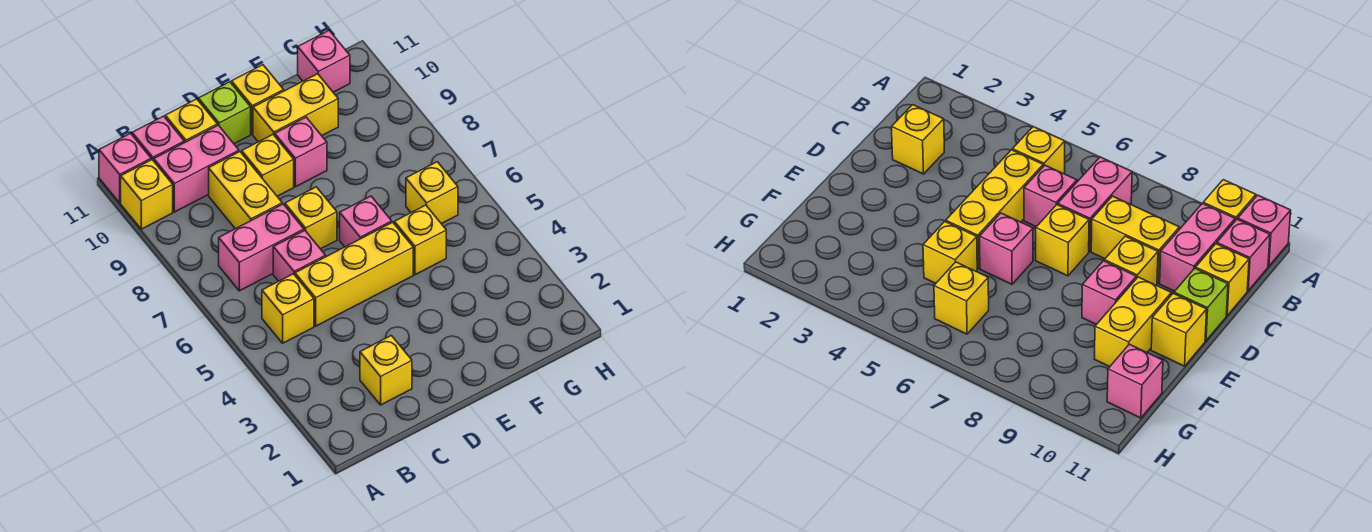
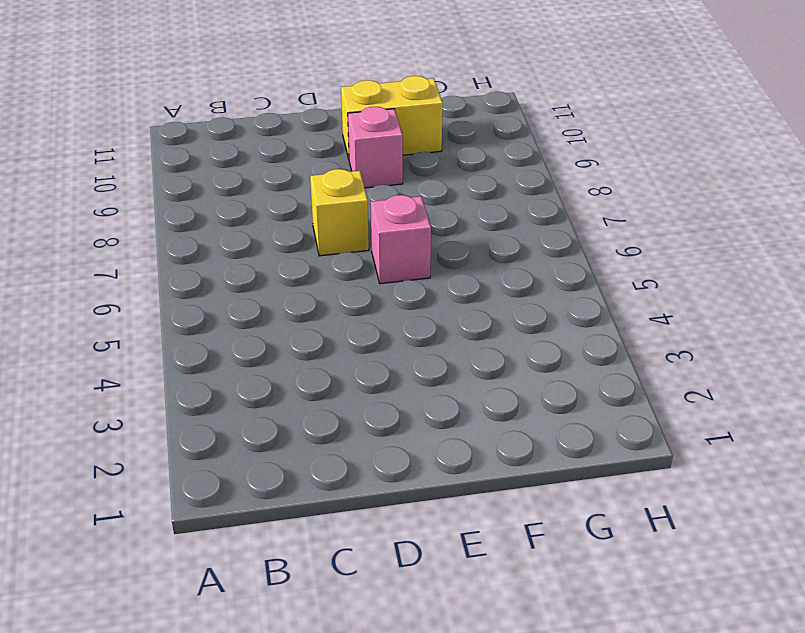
none -> yellow 1x1 brick [121,160,173,229]
none -> pink 1x1 brick [99,133,151,203]
none -> yellow 1x1 brick [262,274,314,343]

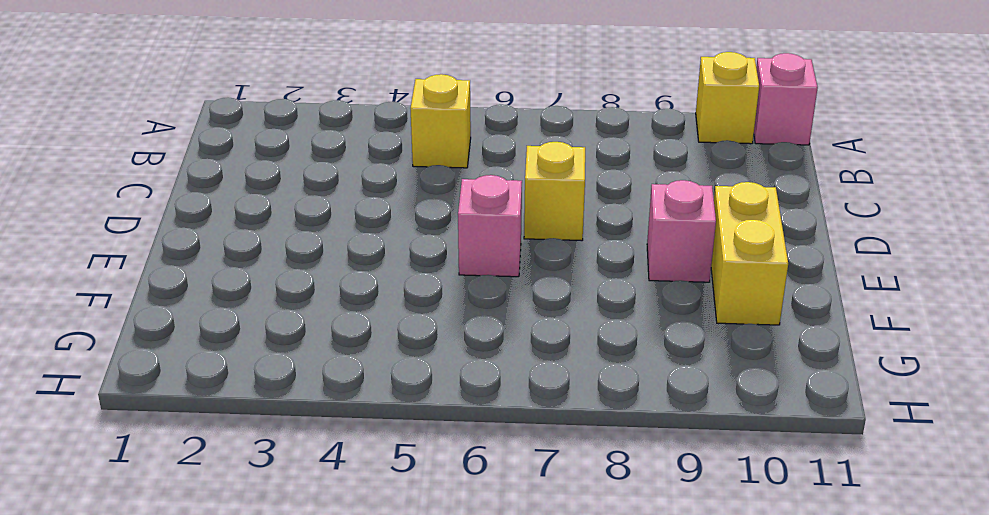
none -> pink 1x2 brick [219,204,304,291]
none -> pink 1x2 brick [154,125,239,212]
none -> pink 1x1 brick [132,116,184,161]

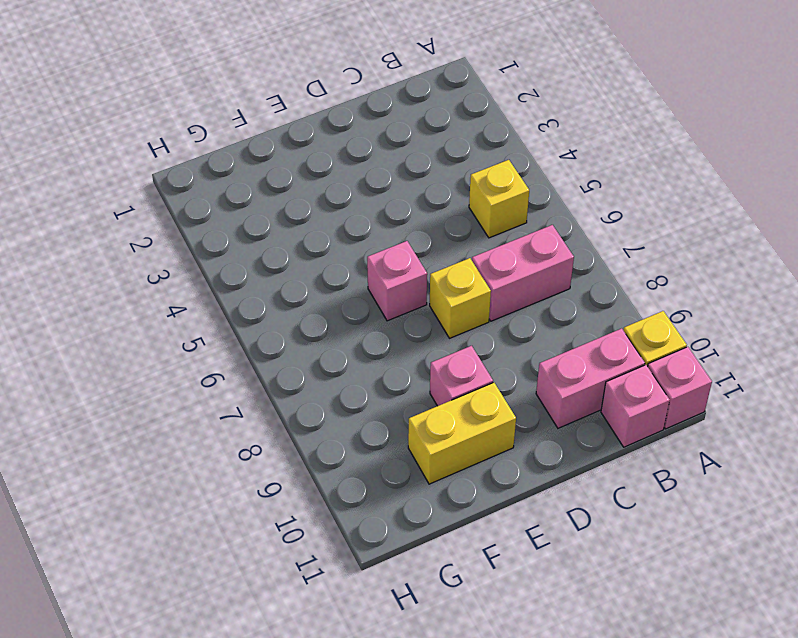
none -> yellow 1x1 brick [360,335,412,405]
none -> yellow 1x3 brick [295,222,413,326]
none -> pink 1x1 brick [273,230,326,281]

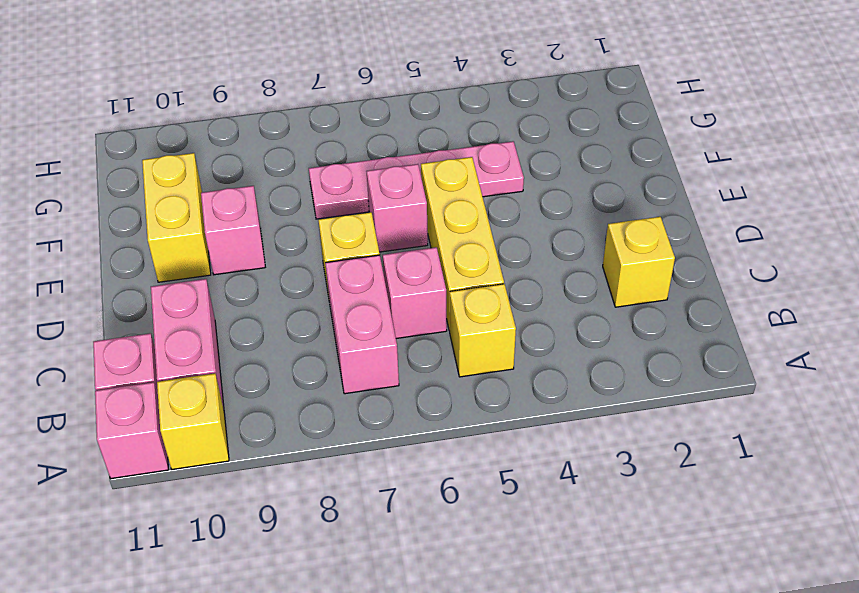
pink 1x4 plate [309,141,524,219] -> yellow 1x1 brick [394,205,446,275]
none -> yellow 1x2 brick [209,152,282,229]
none -> yellow 1x1 brick [165,99,217,143]
none -> yellow 1x1 brick [242,135,294,196]

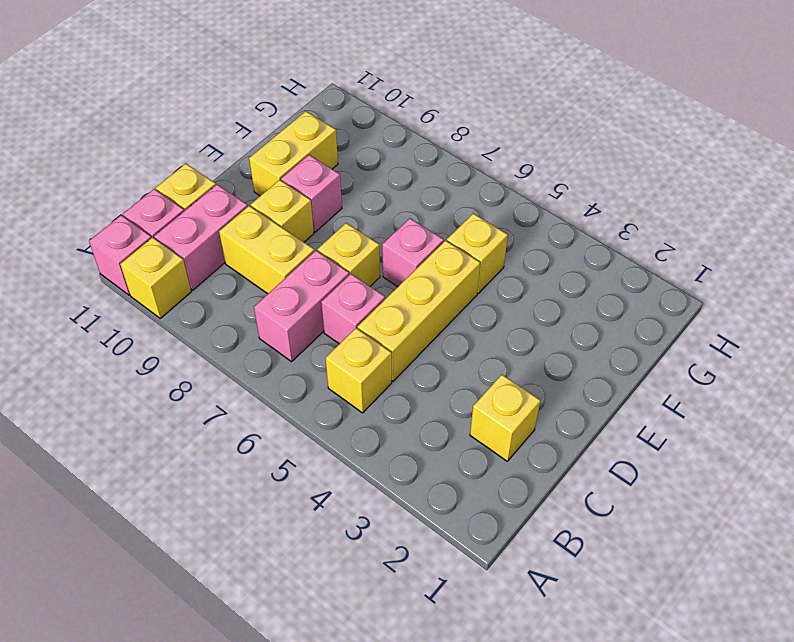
none -> lime 1x1 brick [198,82,251,144]
none -> yellow 1x1 brick [232,65,284,134]
none -> yellow 1x1 brick [406,162,458,224]

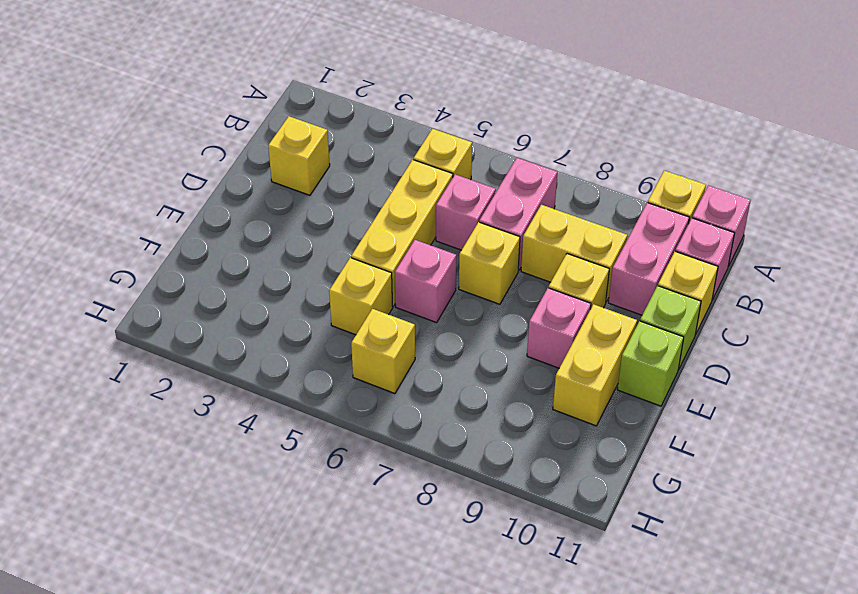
lime 1x1 brick [617,321,684,406] -> yellow 1x1 brick [232,65,284,134]
none -> pink 1x1 brick [298,31,350,92]

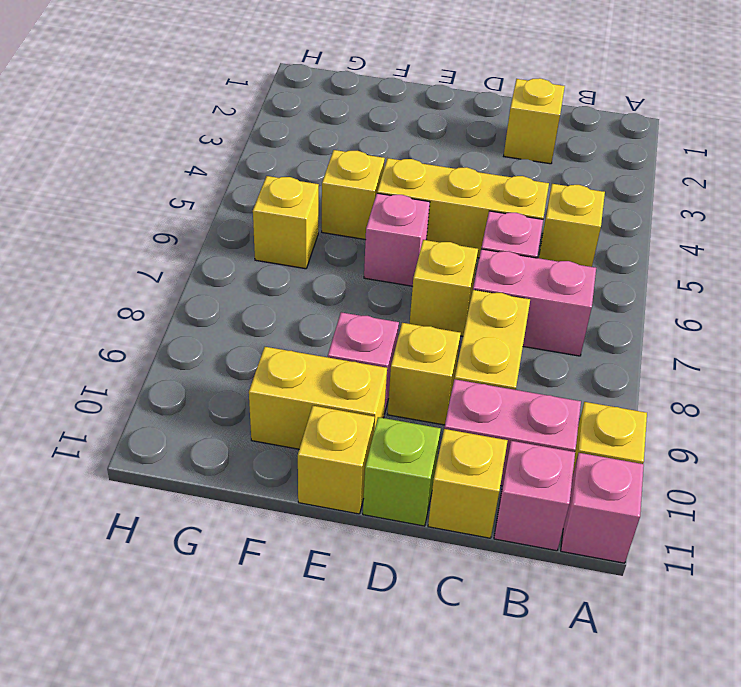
none -> pink 1x1 brick [298,31,350,92]

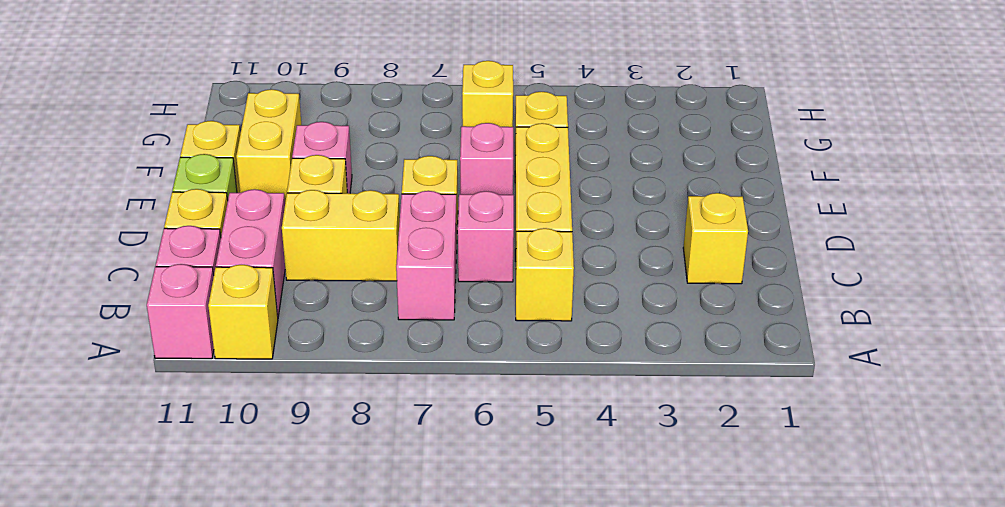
none -> pink 1x1 brick [298,31,350,92]

